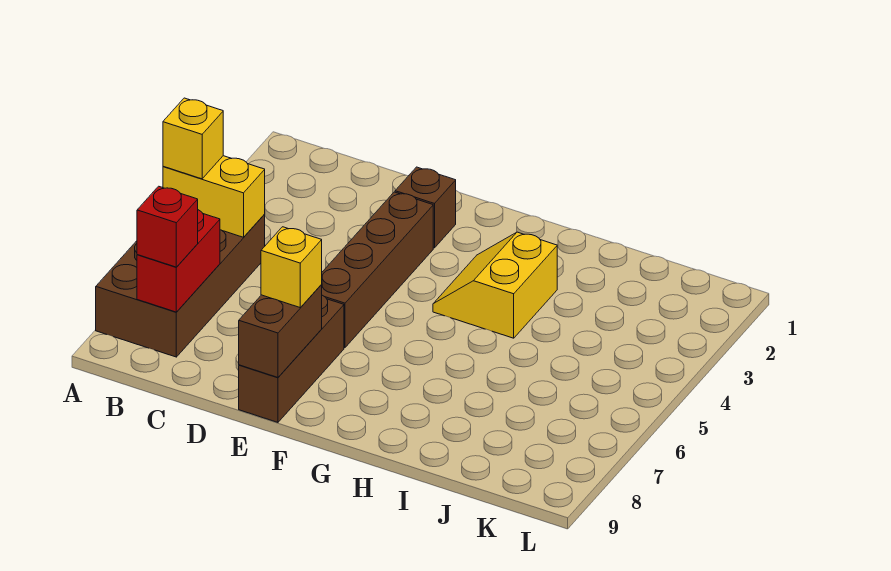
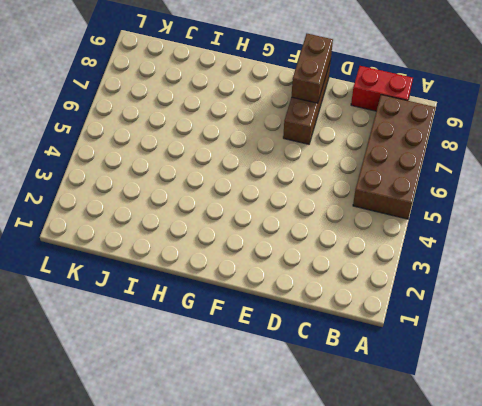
red 1x2 brick [351,66,413,111] -> red 1x2 brick turned to [137,210,220,312]
none -> brown 1x1 brick [395,167,456,248]
none -> brown 1x4 brick [321,192,433,348]

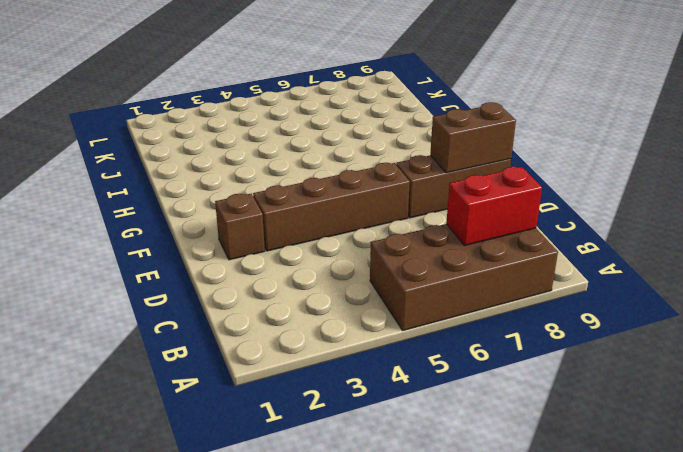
none -> yellow 2x2 slope [433,232,557,338]
none -> yellow 1x2 brick [163,156,265,237]

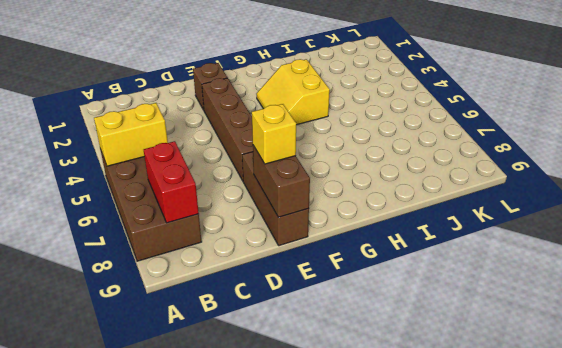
none -> yellow 1x1 brick [163,98,223,179]
none -> red 1x1 brick [137,186,198,267]

